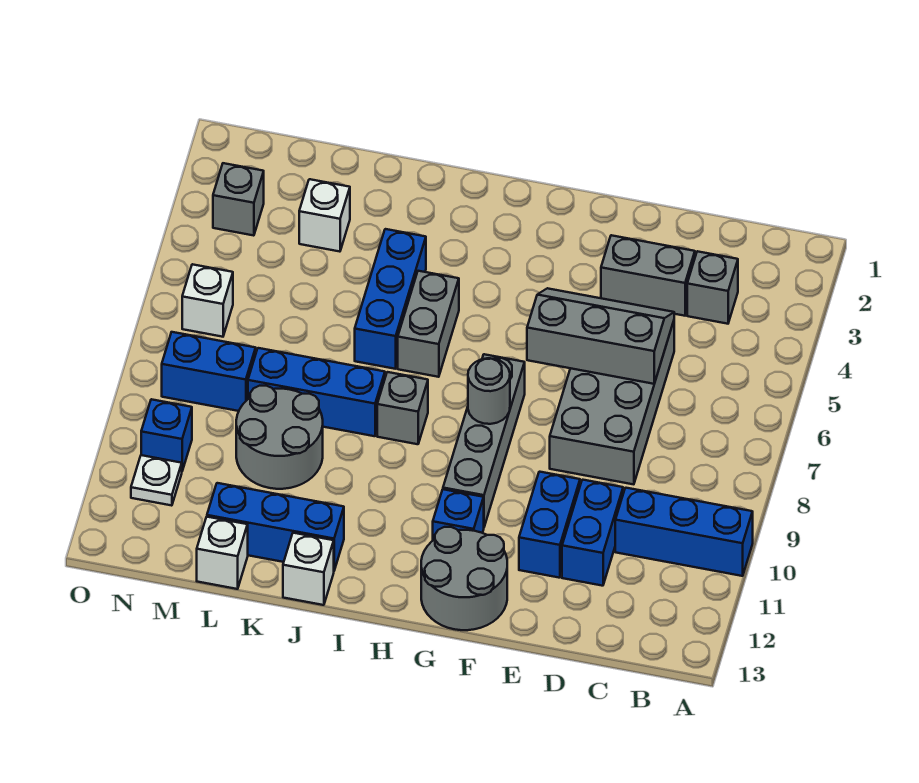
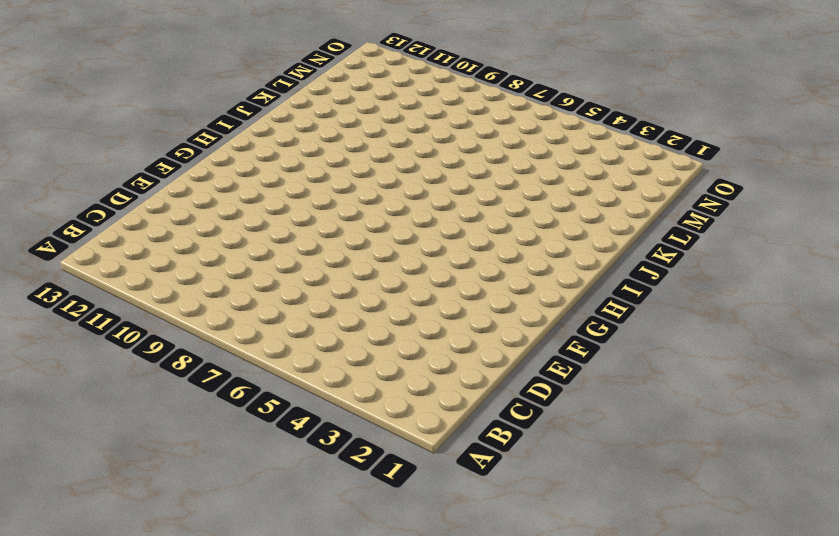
none -> blue 1x3 brick [615,488,753,576]
none -> grey 1x1 brick [687,251,738,324]
none -> grey 1x2 brick [601,235,695,316]

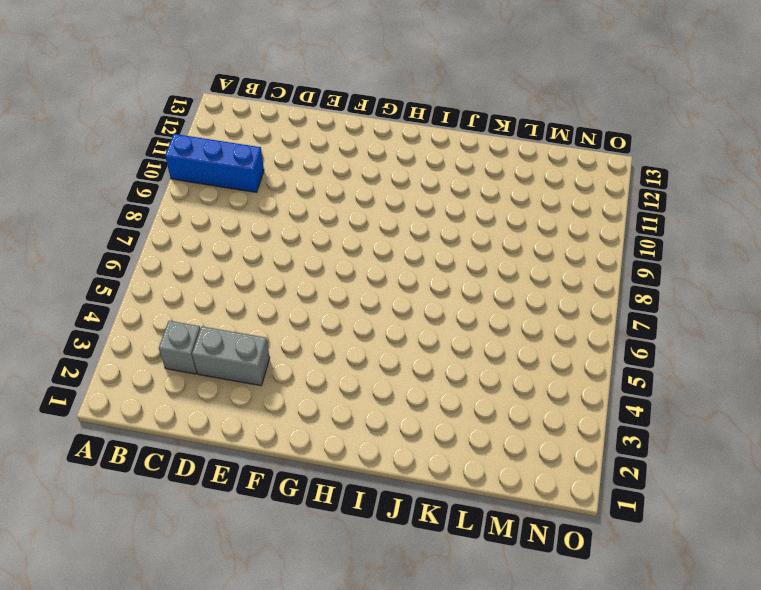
none -> grey 2x4 brick [550,321,674,484]
none -> blue 1x2 brick [562,480,623,586]
none -> blue 1x2 brick [519,472,580,578]

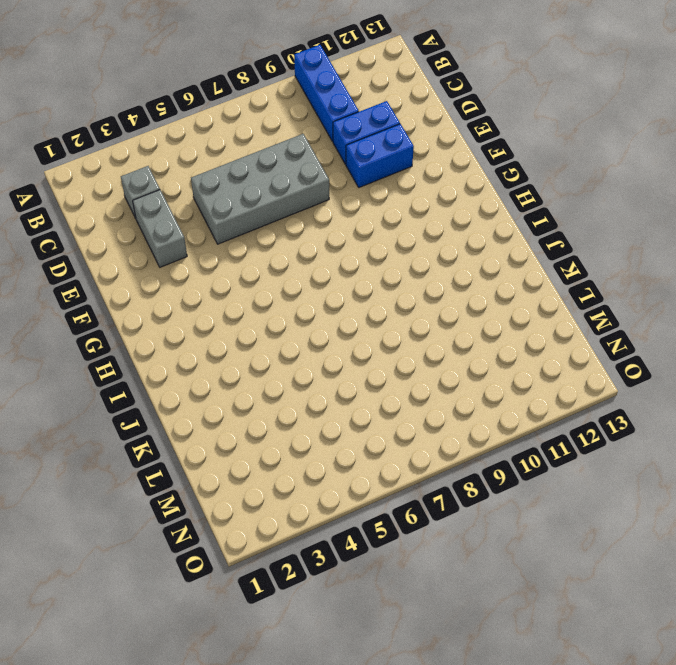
none -> grey 2x2 round brick [421,527,507,630]
none -> grey 1x4 brick [443,354,525,527]
none -> blue 1x1 brick [433,489,484,540]

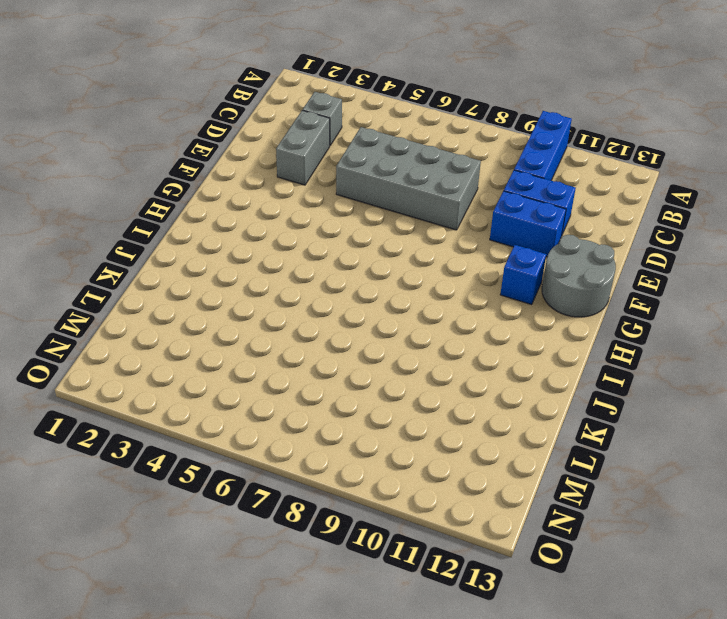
none -> grey 1x4 brick [443,354,525,527]
none -> grey 1x2 brick [398,271,459,377]
none -> grey 1x1 brick [377,372,428,444]

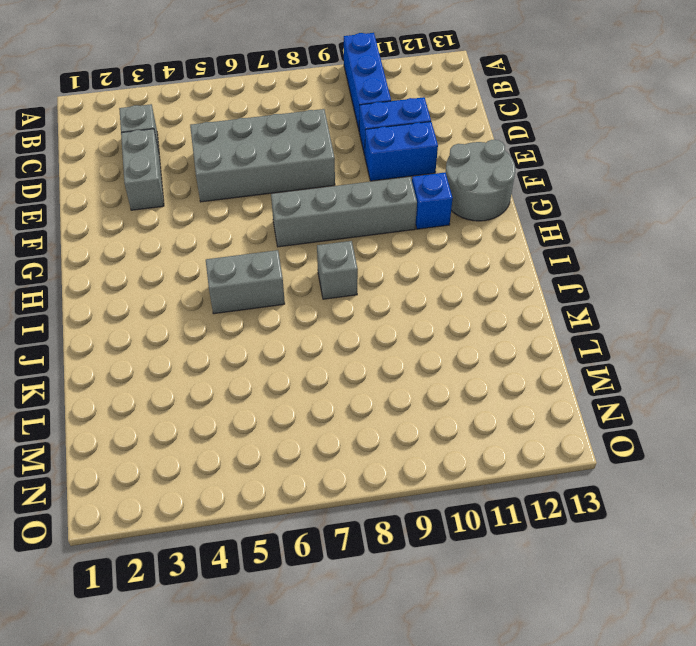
none -> blue 1x3 brick [355,229,426,369]
none -> blue 1x3 brick [248,348,385,436]
none -> blue 1x3 brick [207,483,344,570]

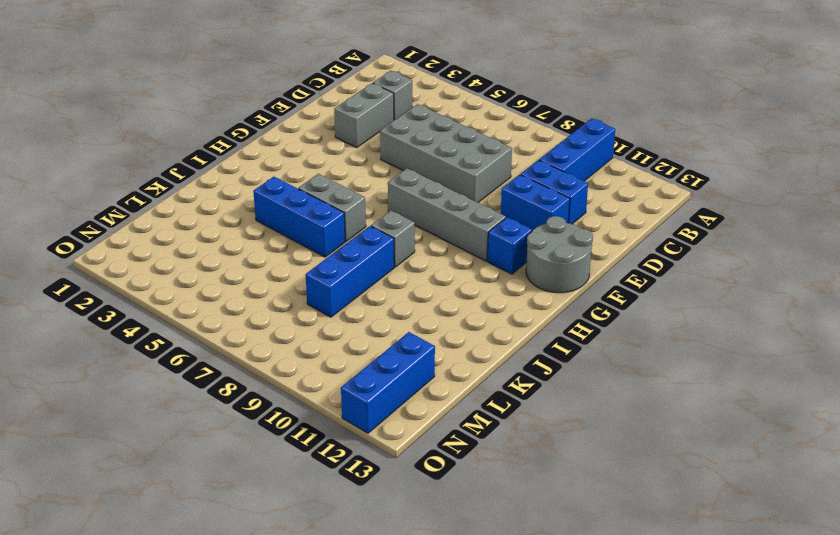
blue 1x3 brick [341,332,435,433] -> blue 1x3 brick moved to [207,483,344,570]
none -> white 1x1 brick [283,533,334,605]
none -> grey 2x2 round brick [236,386,323,489]
none -> white 1x1 brick [299,179,350,252]

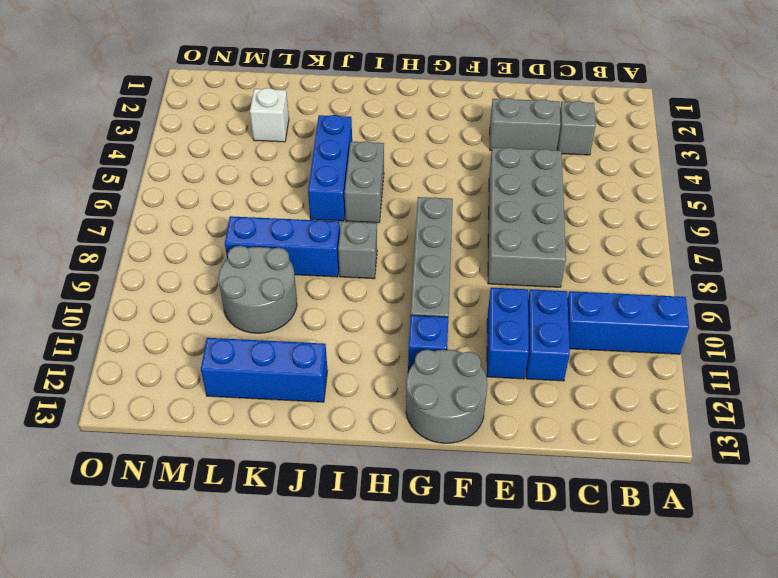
none -> white 1x1 brick [283,533,334,605]
none -> white 1x1 brick [197,517,248,589]
none -> blue 1x2 brick [162,332,256,411]

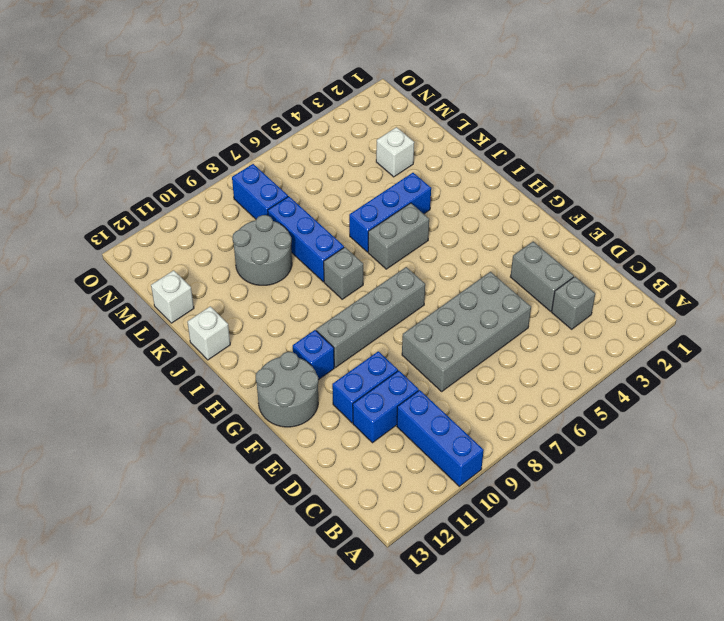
none -> blue 1x3 brick [207,483,344,570]
none -> grey 1x1 brick [213,163,264,236]
none -> white 1x1 brick [182,264,233,337]

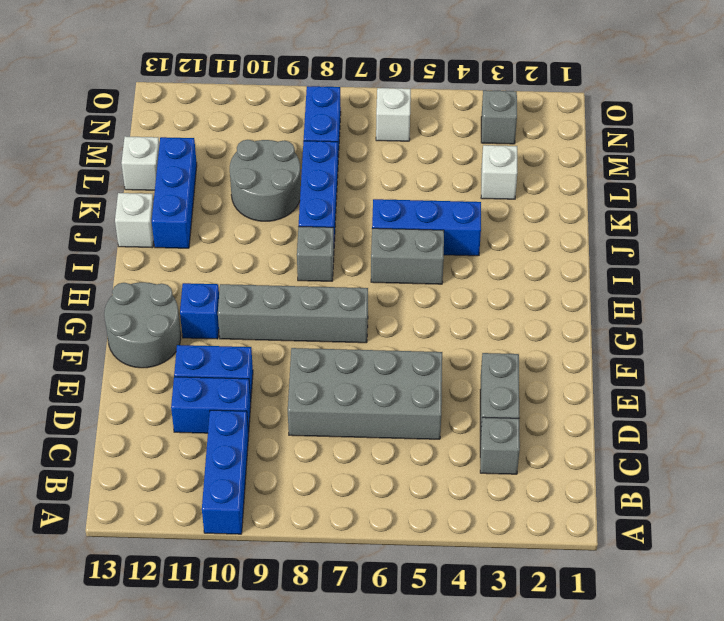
none -> blue 1x1 brick [141,399,192,471]
none -> white 1x1 plate [131,455,182,506]
none -> grey 2x3 slope [527,288,674,384]

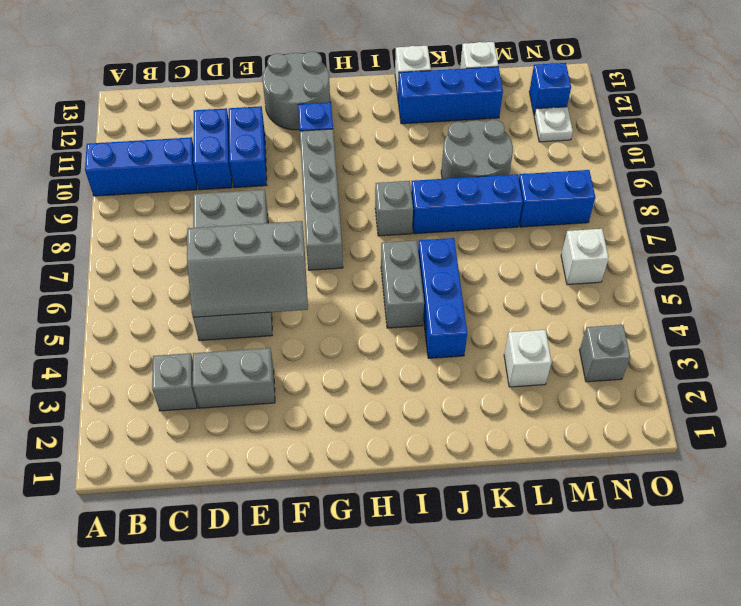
blue 1x1 brick [529,63,571,116] -> blue 1x1 brick moved to [141,399,192,471]
none -> grey 1x1 round brick [468,358,510,424]

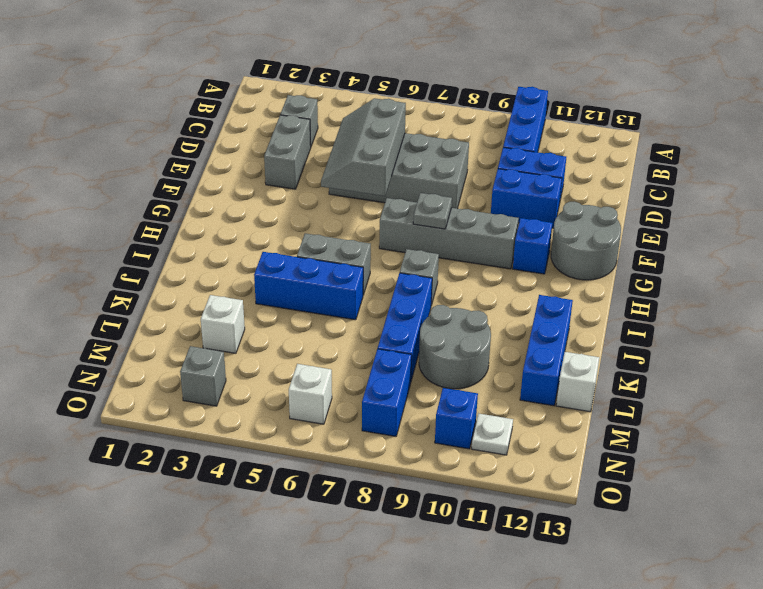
grey 1x1 plate [413,193,452,229] -> grey 1x1 round brick [468,358,510,424]
none -> white 1x1 brick [283,533,334,605]

